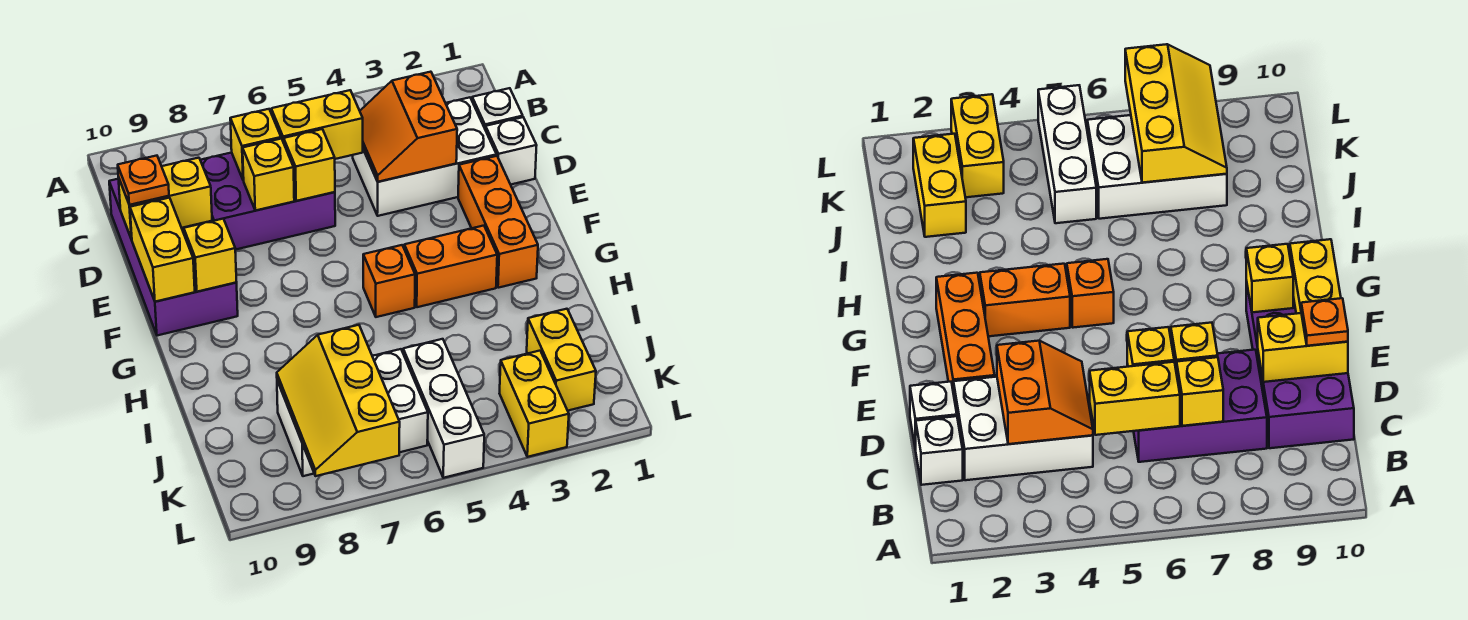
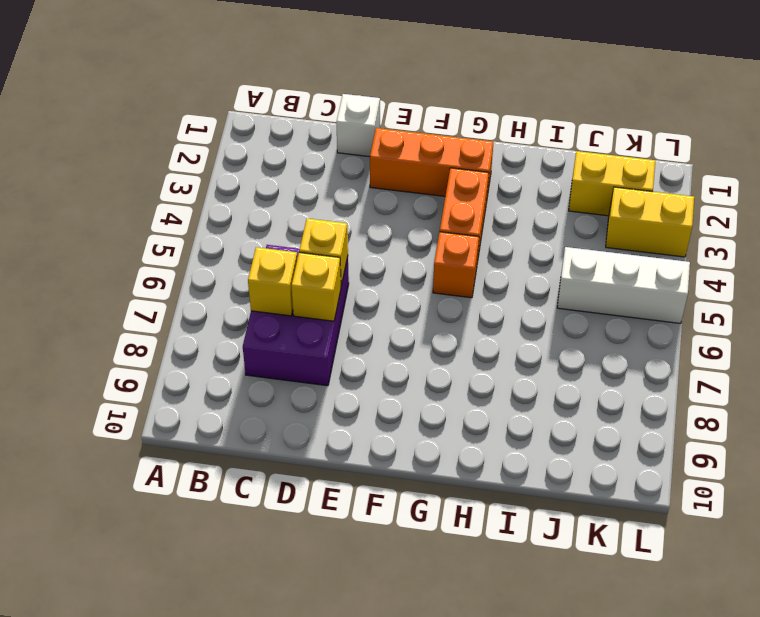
none -> white 1x1 brick [472,88,523,129]
none -> white 2x3 brick [353,97,497,216]
none -> purple 2x4 brick [109,179,238,336]

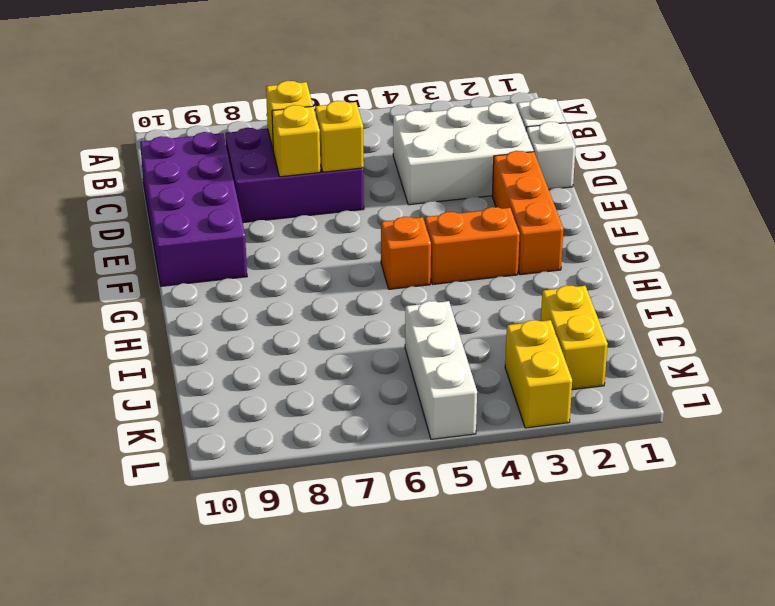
none -> white 2x3 brick [277,349,428,476]
none -> orange 2x2 slope [360,72,457,182]
none -> yellow 1x2 brick [271,90,363,159]

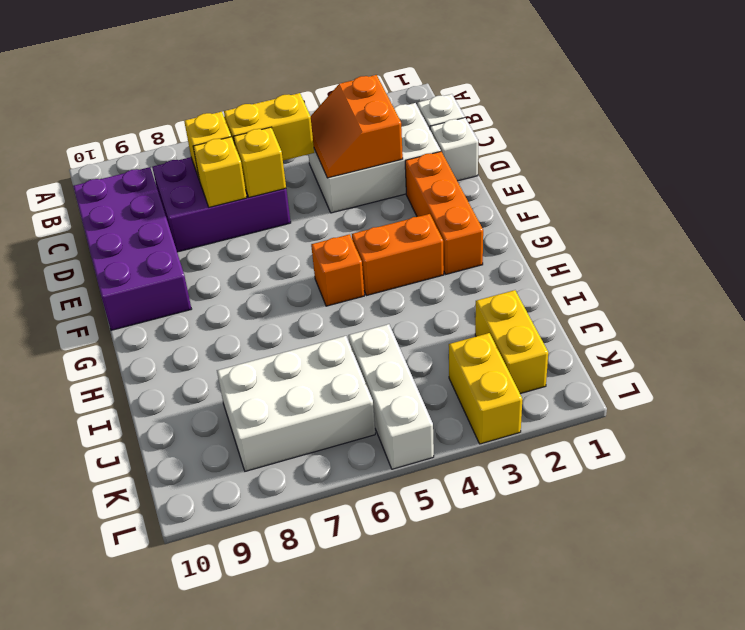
none -> yellow 1x2 brick [118,158,212,240]
none -> yellow 1x2 brick [130,198,195,302]
none -> yellow 1x1 brick [184,219,236,292]

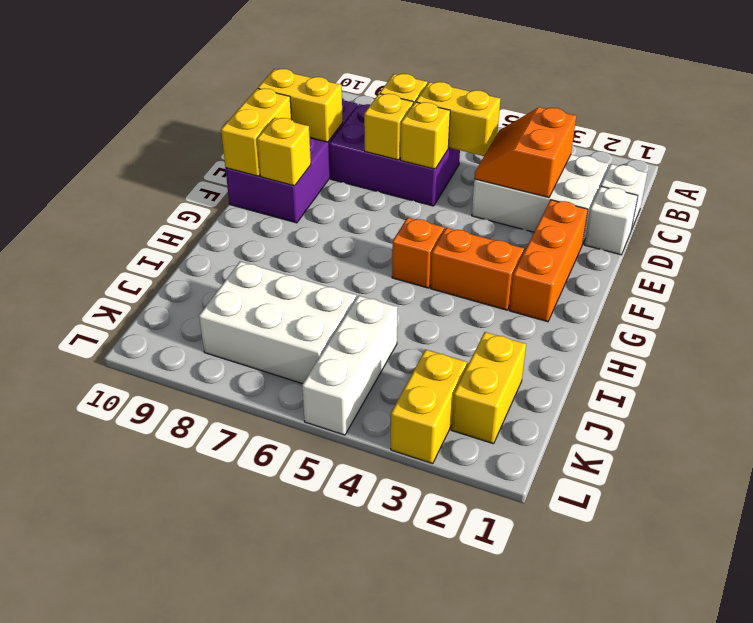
none -> yellow 2x3 slope [277,325,400,476]
none -> orange 1x1 plate [118,156,169,205]

